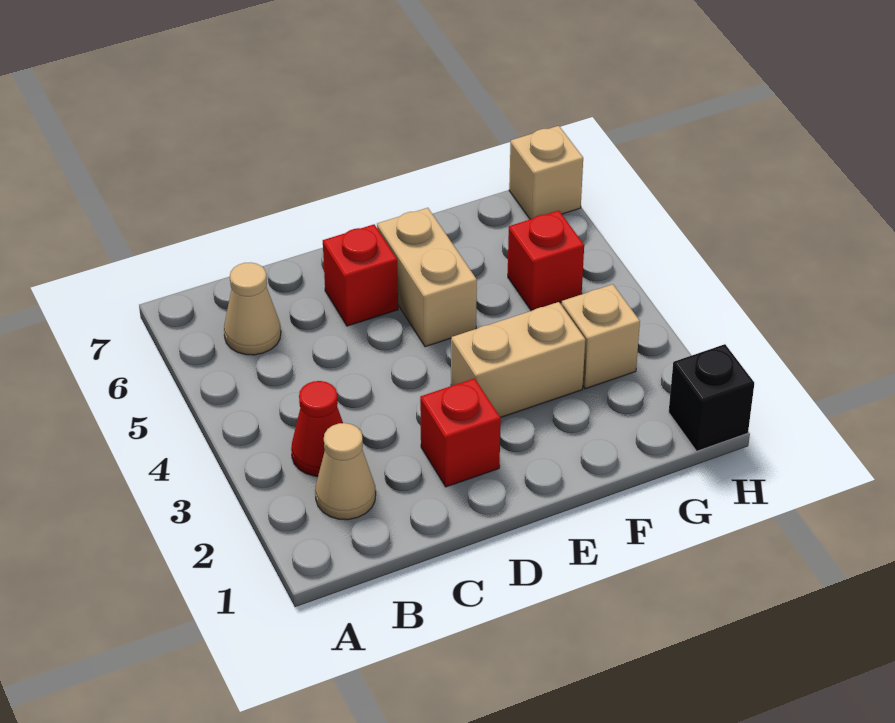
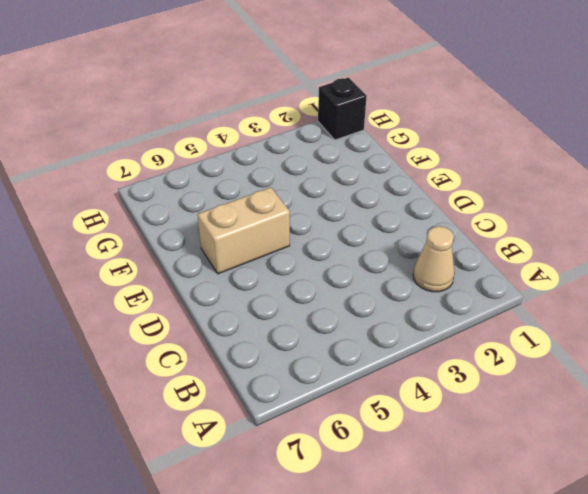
none -> red 1x1 cone [291,381,343,476]
none -> tan 1x1 cone [224,263,281,355]

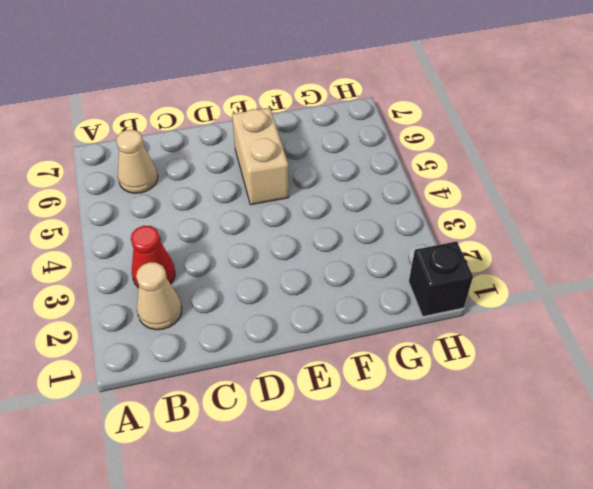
none -> red 1x1 brick [420,378,501,487]
none -> red 1x1 brick [323,224,398,326]

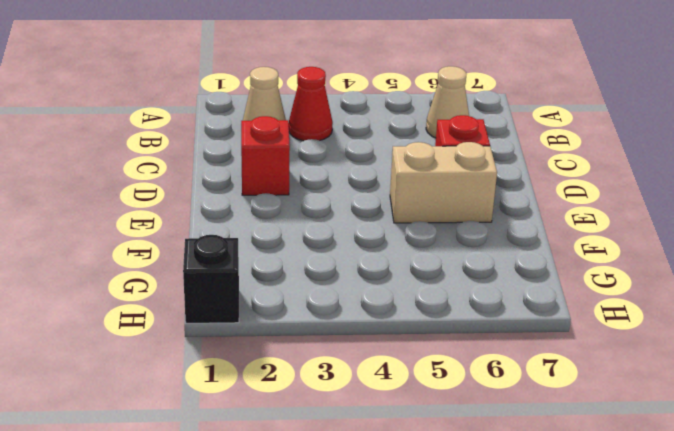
none -> tan 1x2 brick [451,302,585,418]
none -> tan 1x1 brick [561,284,640,389]

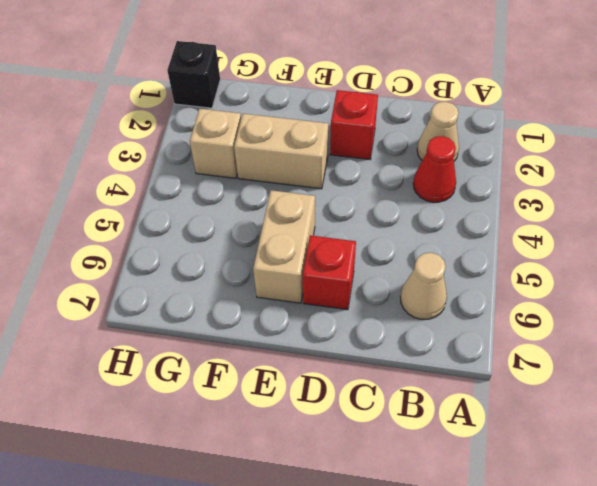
none -> red 1x1 brick [508,211,584,311]
none -> tan 1x1 brick [509,126,583,219]

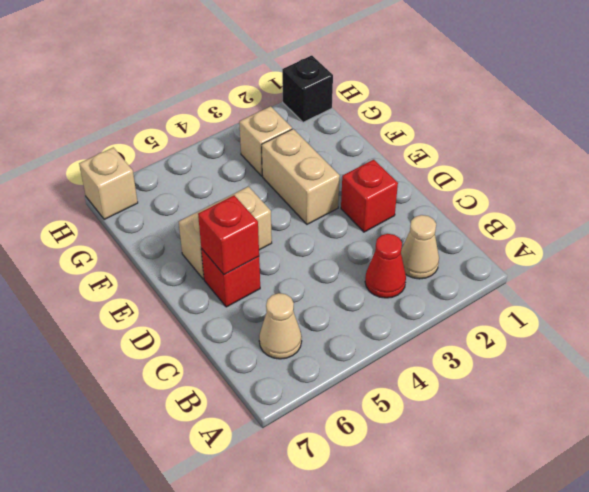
red 1x1 brick [198,195,259,275] -> red 1x1 brick moved to [508,211,584,311]

